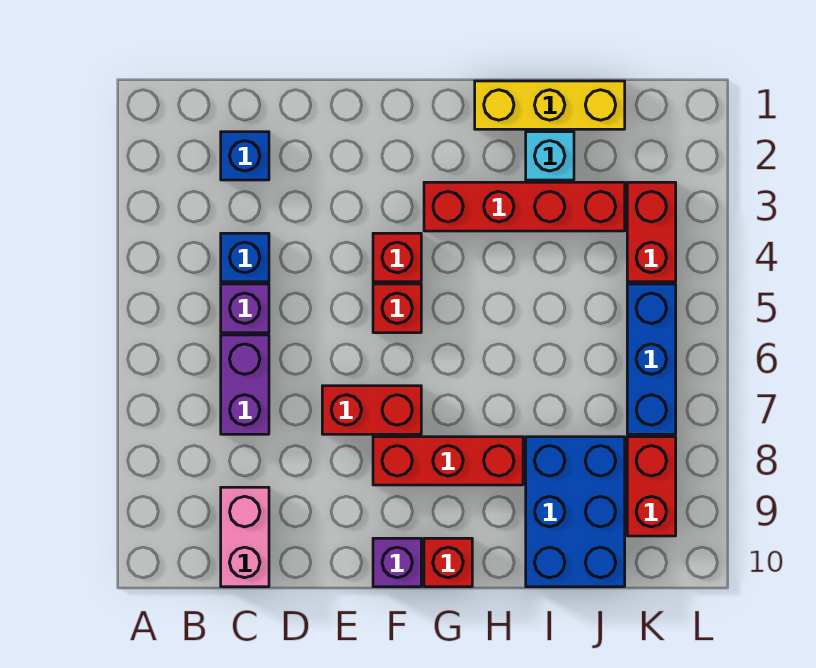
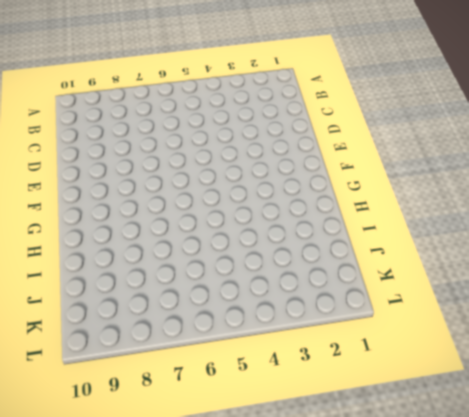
none -> blue 1x1 brick [221,132,269,180]
none -> blue 1x1 brick [221,233,269,282]
none -> purple 1x1 brick [221,284,269,333]

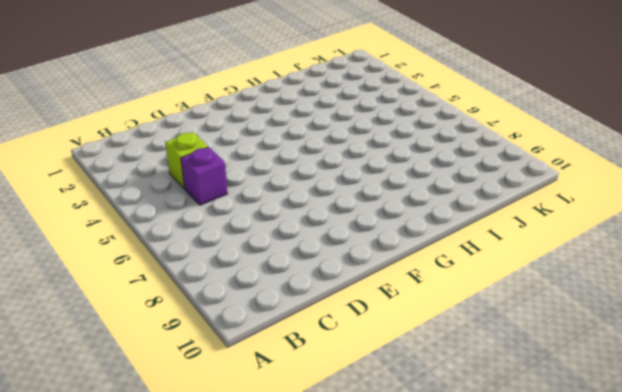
lime 1x1 brick [165,132,208,188] -> blue 1x1 brick [221,233,269,282]
none -> blue 1x1 brick [221,132,269,180]
none -> purple 1x2 brick [221,335,269,434]
none -> pink 1x2 brick [221,487,269,587]

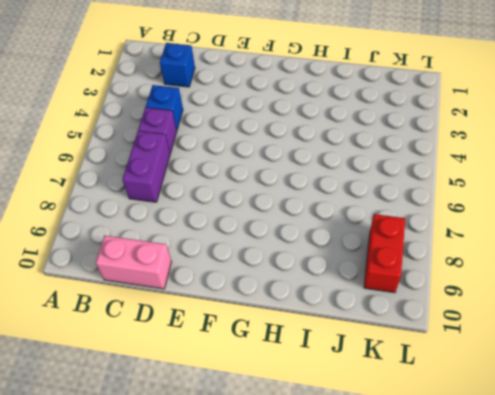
pink 1x2 brick [96,236,172,289] -> pink 1x2 brick turned to [221,487,269,587]
none -> red 1x2 brick [322,386,421,434]
none -> red 1x1 brick [373,233,421,282]
none -> red 1x1 brick [373,284,421,333]

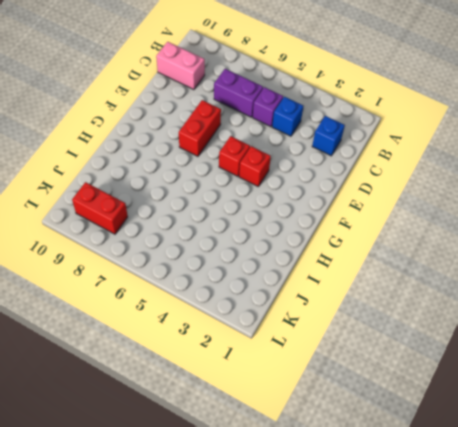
none -> red 1x3 brick [373,437,523,485]
none -> purple 1x1 brick [373,538,421,587]
none -> red 1x4 brick [424,182,625,231]

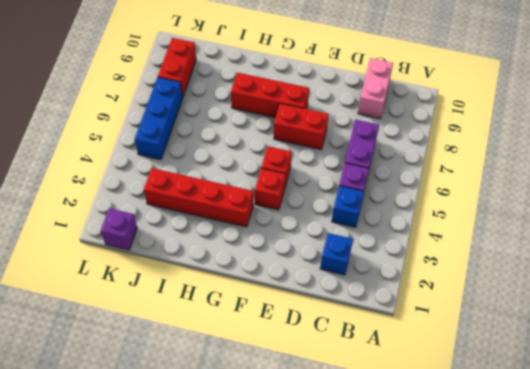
purple 1x1 brick [101,208,137,250] -> purple 1x1 brick moved to [373,538,421,587]
none -> red 1x1 brick [424,538,472,587]
none -> yellow 1x3 brick [475,81,625,129]
none -> cyan 1x1 brick [526,132,574,180]

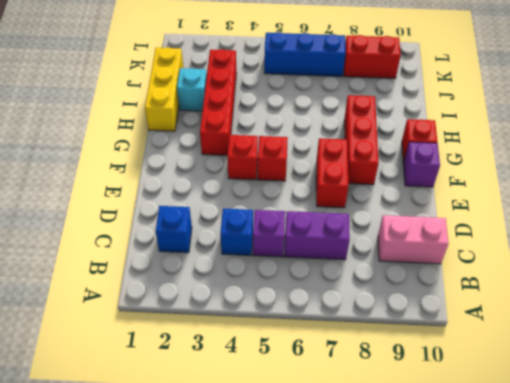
none -> blue 2x3 brick [526,437,625,587]
none -> red 1x2 brick [627,182,676,282]

